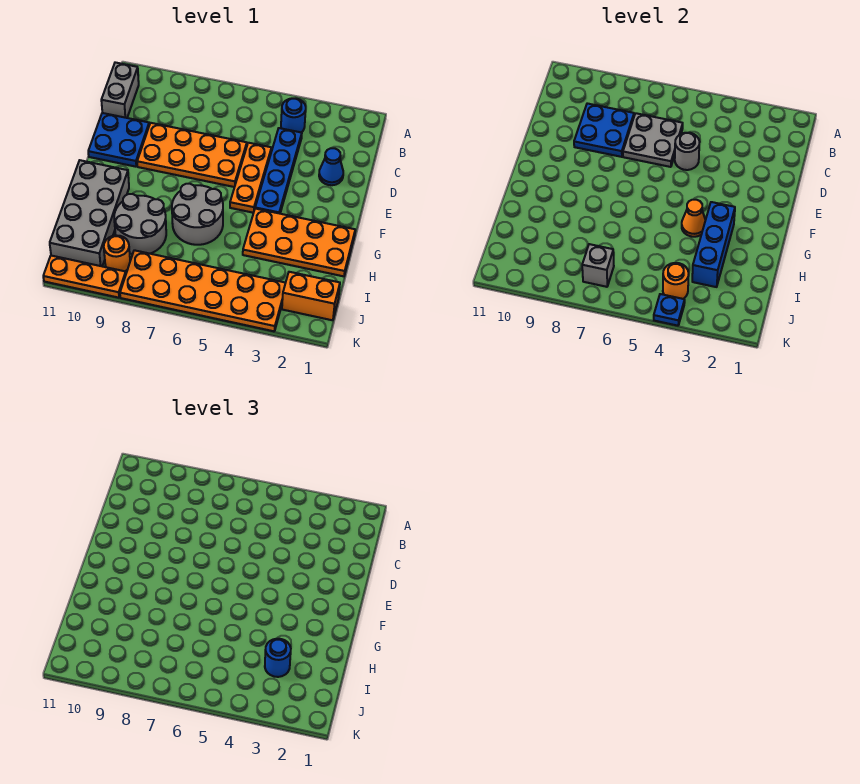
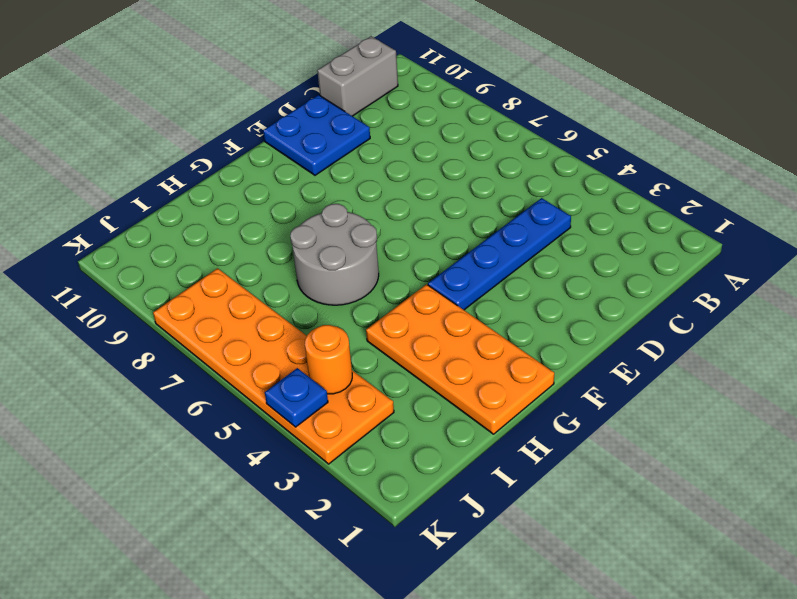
none -> blue 1x1 round brick [281,98,306,132]
none -> blue 1x1 cone [319,148,343,185]
none -> orange 1x3 plate [230,143,271,213]

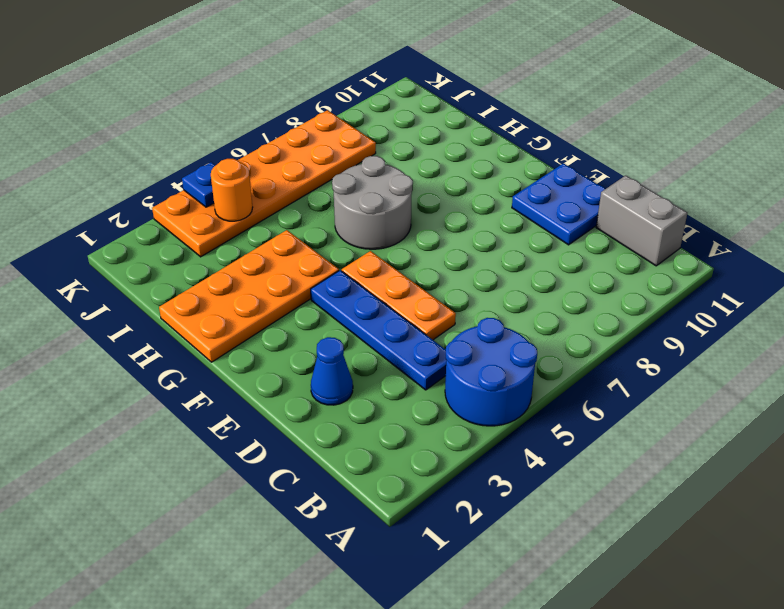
blue 2x2 round brick [445,318,537,426] -> blue 1x1 round brick [281,98,306,132]
none -> orange 2x4 plate [137,123,247,187]
none -> grey 2x4 brick [50,160,129,266]
none -> grey 2x2 round brick [114,194,166,254]

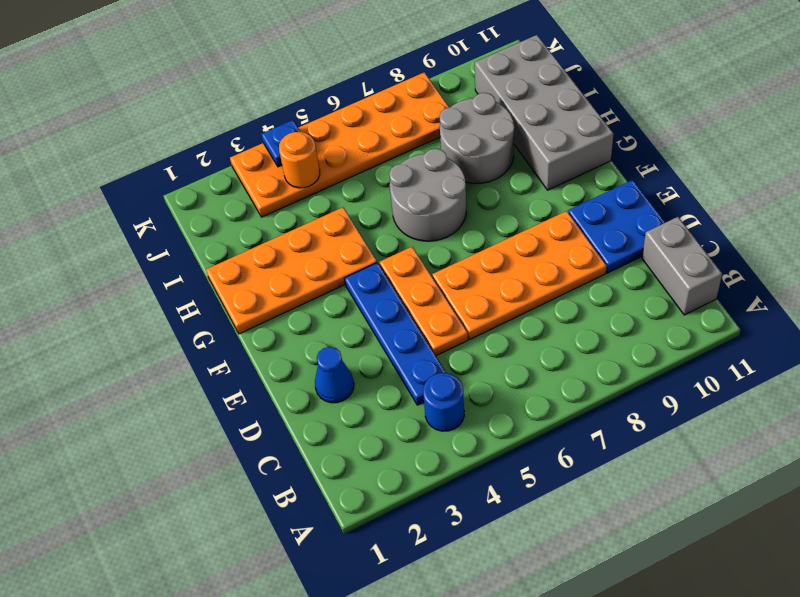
none -> orange 1x2 brick [282,272,340,320]
none -> orange 1x1 round brick [104,235,130,271]
none -> orange 1x3 plate [43,256,126,298]

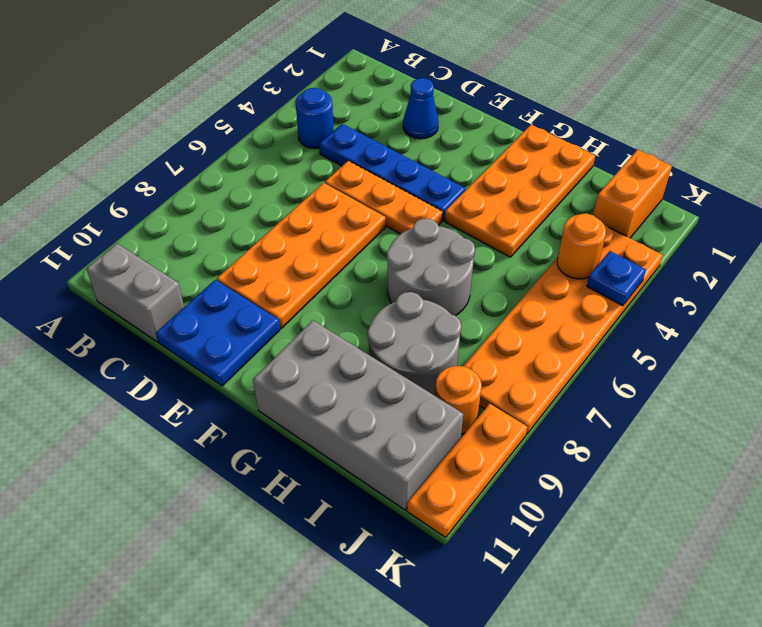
none -> grey 2x2 plate [623,113,683,167]
none -> blue 2x2 plate [574,103,634,157]
none -> grey 1x1 round brick [675,133,699,170]

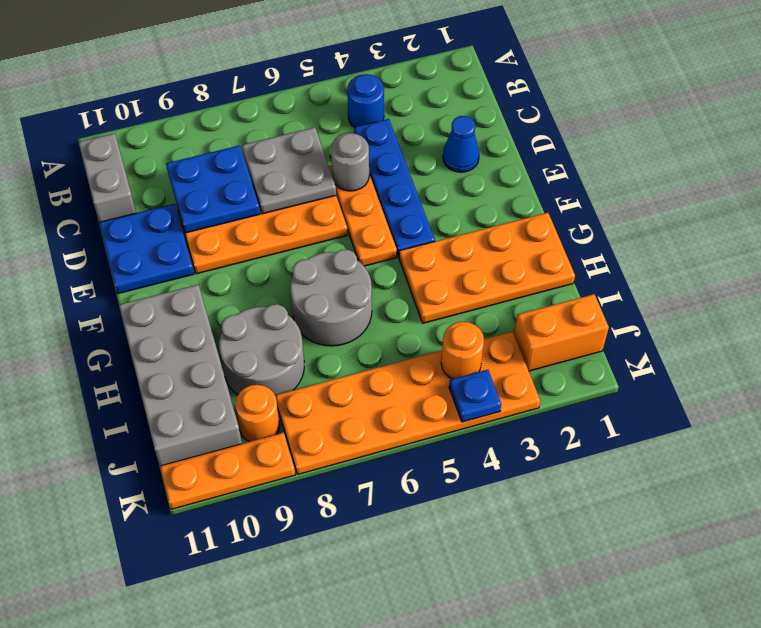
none -> blue 1x3 brick [692,202,735,287]
none -> orange 1x1 cone [682,200,705,237]
none -> grey 1x1 brick [582,244,614,287]

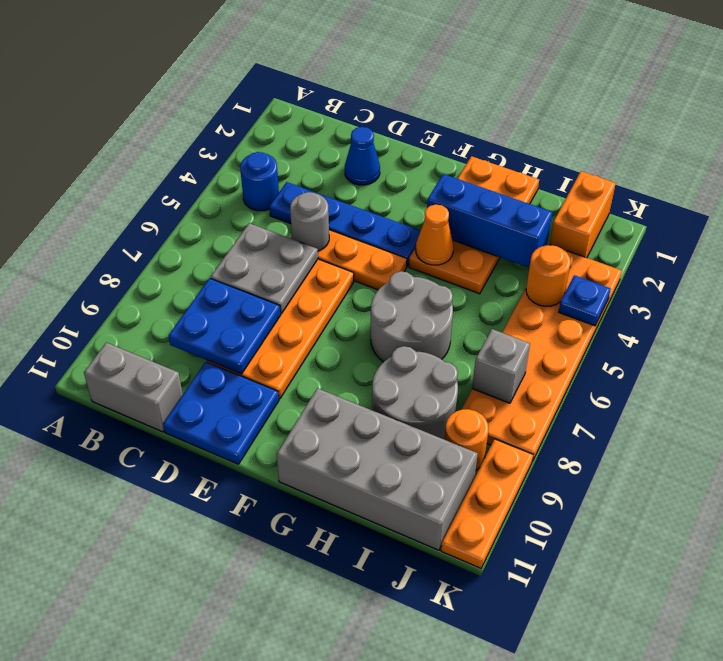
none -> blue 1x1 round brick [265,639,291,677]

